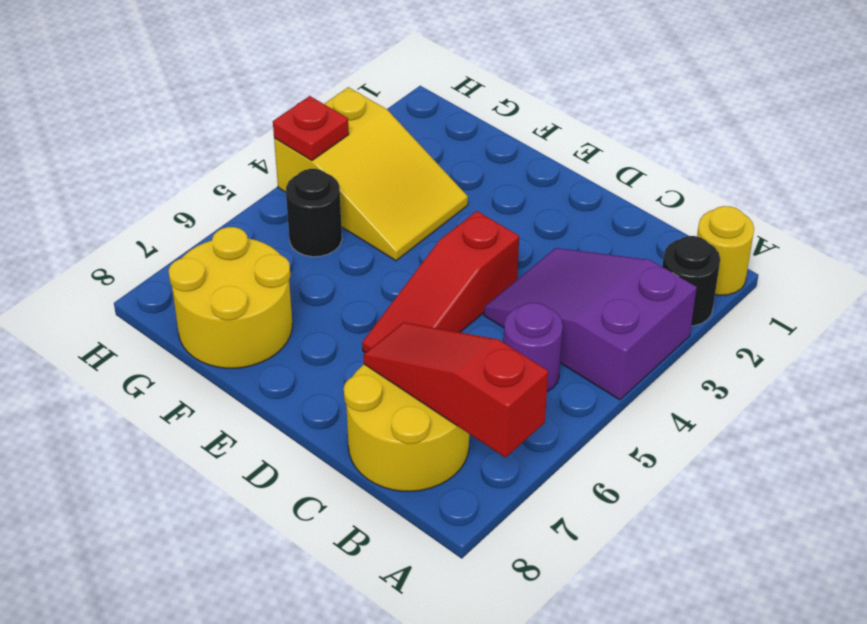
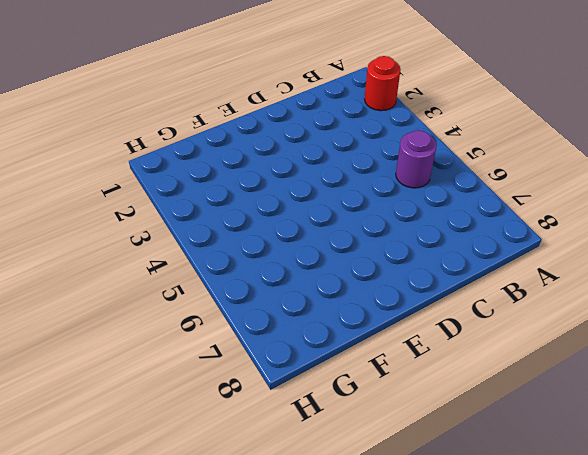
red 1x1 round brick [365,56,401,111] -> black 1x1 round brick [662,236,720,326]
none -> yellow 1x1 round brick [697,206,754,295]
none -> purple 2x3 slope [484,248,697,400]

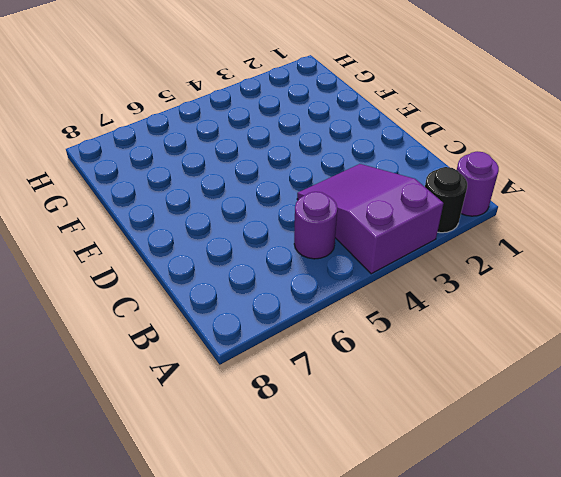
purple 1x1 round brick [457,151,499,216] -> yellow 1x1 round brick [697,206,754,295]
none -> yellow 2x2 round brick [344,364,469,491]
none -> red 1x3 slope [362,211,519,353]

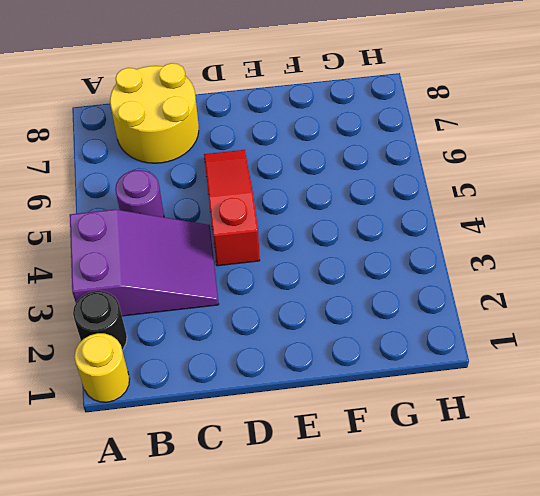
none -> yellow 2x3 slope [274,87,468,261]
none -> yellow 2x2 round brick [169,227,292,368]

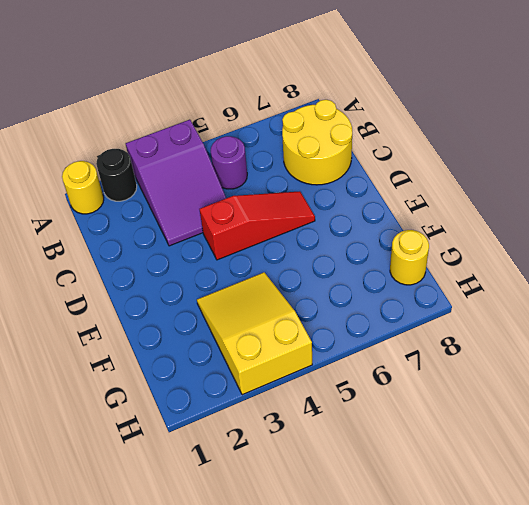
yellow 1x1 round brick [390,230,429,285] -> yellow 2x2 round brick [169,227,292,368]
none -> black 1x1 round brick [286,169,342,257]
none -> red 1x3 slope [363,322,548,458]

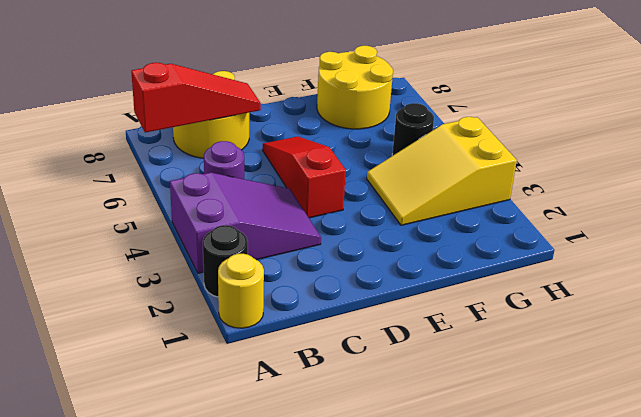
none -> red 1x1 plate [273,96,349,160]

